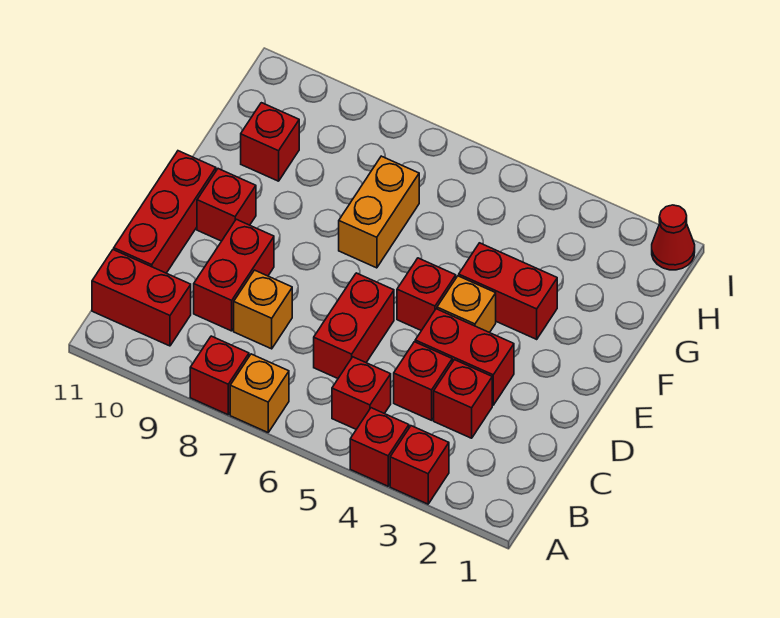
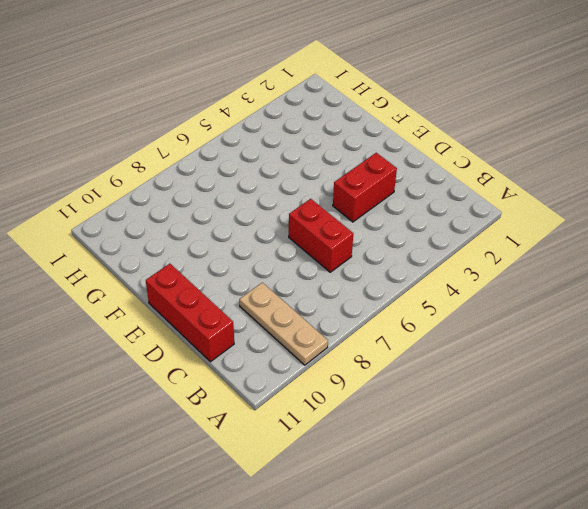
tan 1x3 plate [239,283,328,365] -> red 1x2 brick [194,219,274,331]
none -> red 1x1 brick [390,426,449,504]
none -> red 1x1 brick [350,408,409,486]
none -> orange 1x1 brick [230,354,289,432]

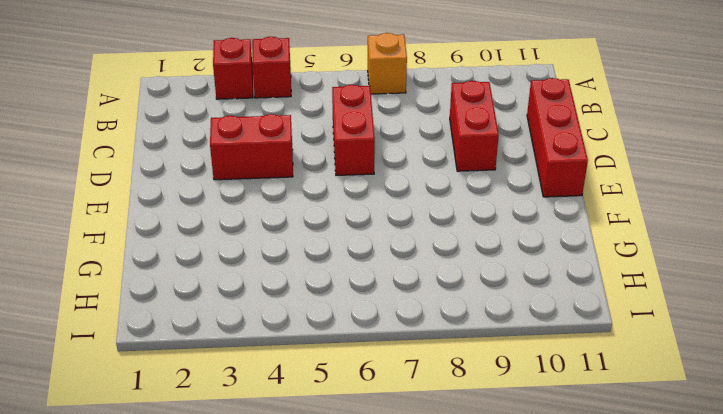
none -> red 1x1 brick [190,336,249,415]
none -> red 1x1 brick [332,357,391,429]
none -> red 1x2 brick [92,250,191,346]

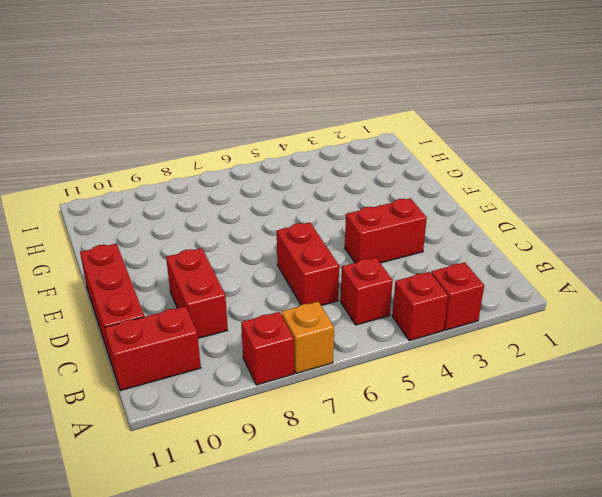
none -> red 1x1 brick [434,360,492,438]
none -> red 1x1 brick [394,342,452,420]
none -> orange 1x1 brick [234,270,292,349]

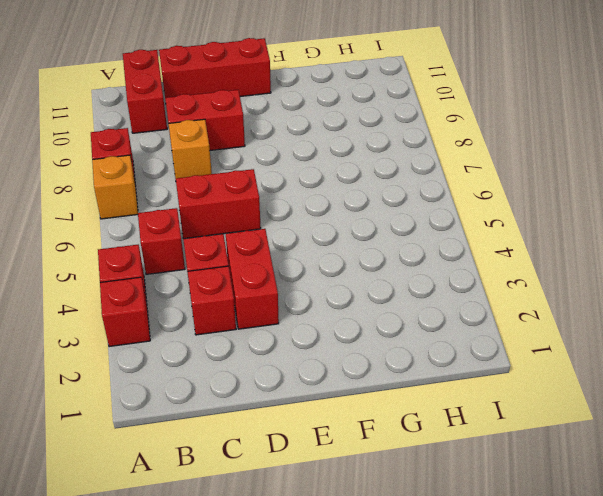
none -> orange 1x1 brick [437,276,496,333]
none -> red 1x1 brick [397,258,456,331]
none -> red 1x1 brick [197,169,256,241]

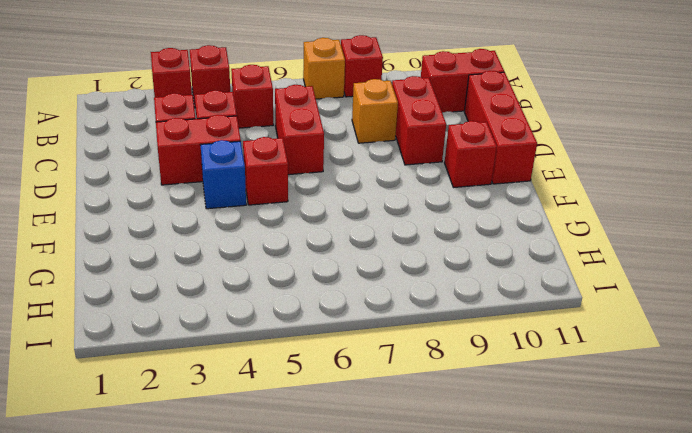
blue 1x1 brick [201,140,246,209] -> orange 1x1 brick [437,276,496,333]
none -> red 1x2 brick [459,243,557,339]
none -> orange 1x2 brick [339,156,419,268]
none -> red 1x1 brick [241,103,299,181]

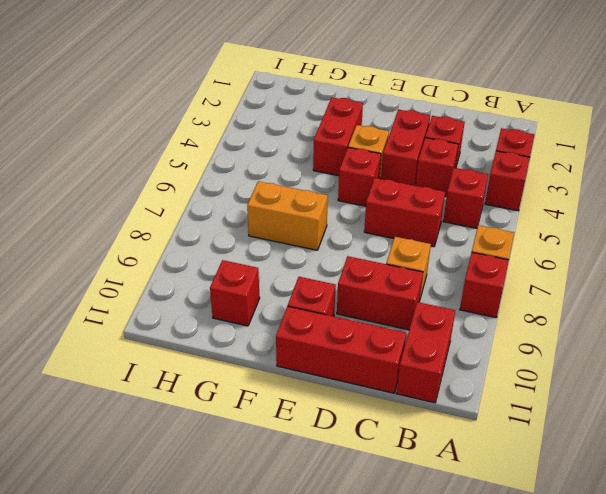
none -> red 1x1 cone [652,205,695,270]

